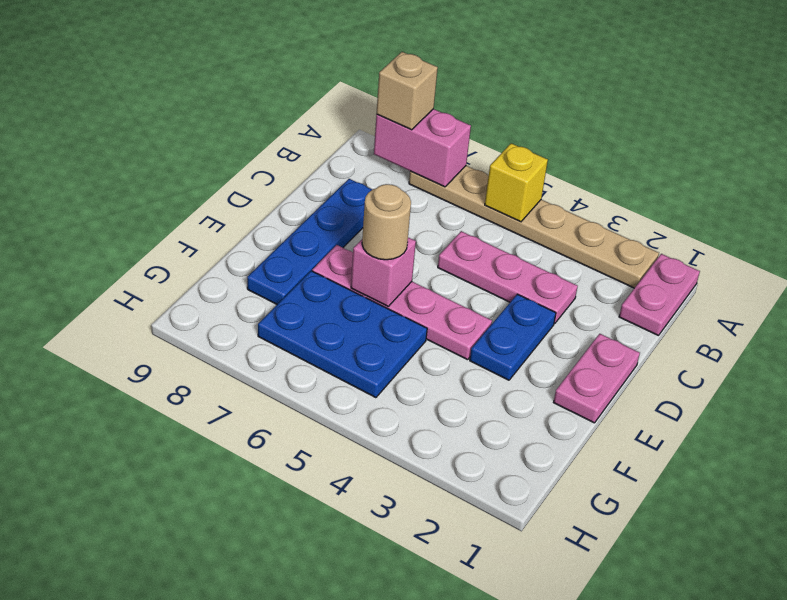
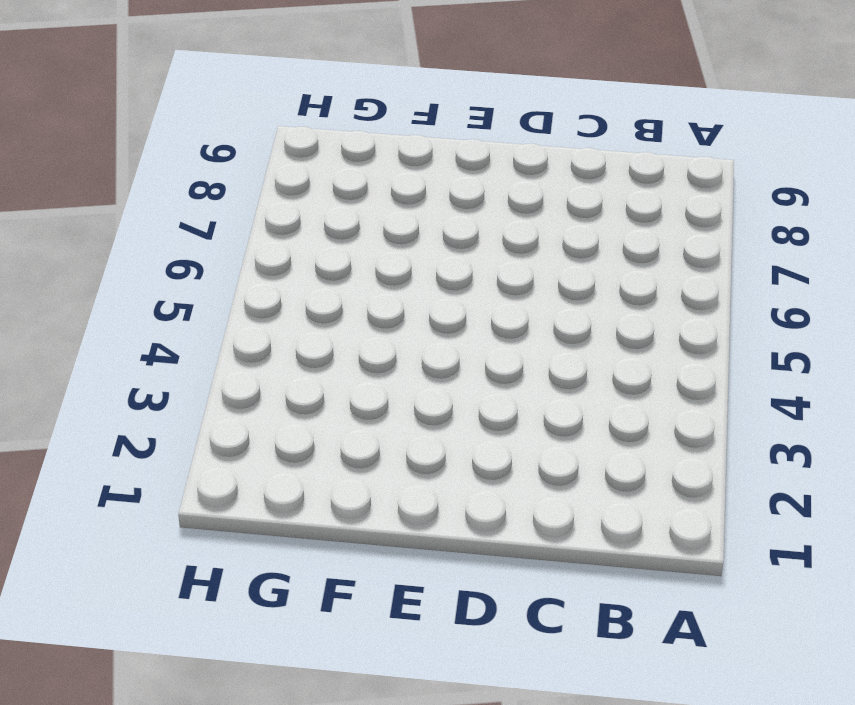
none -> pink 1x2 plate [619,254,700,336]
none -> tan 1x6 plate [409,166,659,288]
none -> pink 1x3 plate [438,231,578,324]

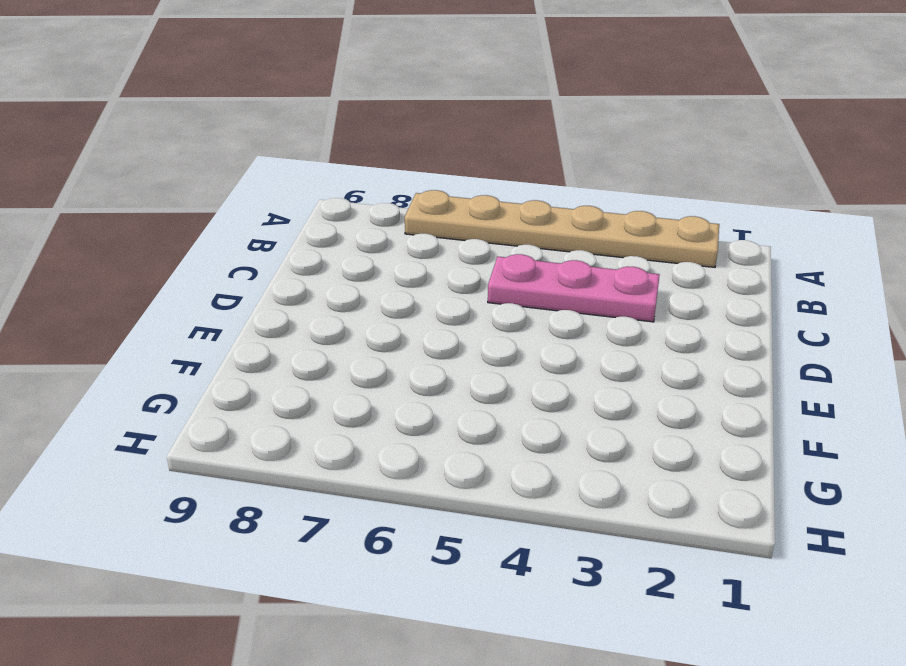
none -> pink 1x2 plate [619,254,700,336]
none -> blue 1x4 plate [247,179,372,304]
none -> pink 1x2 plate [554,334,640,423]

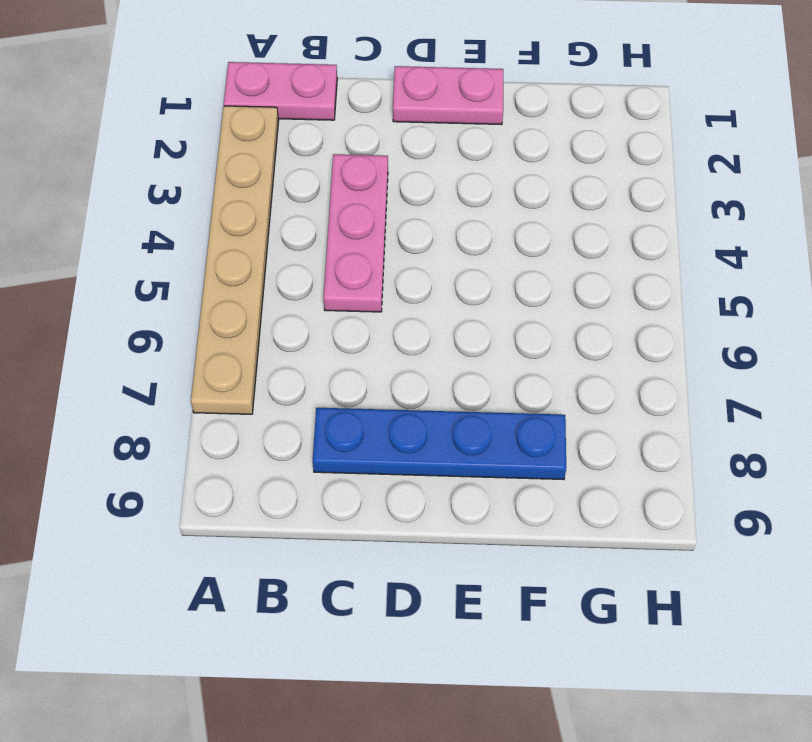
none -> blue 1x2 plate [470,294,556,380]
none -> pink 1x4 plate [312,245,492,360]
none -> blue 2x3 plate [258,271,427,398]

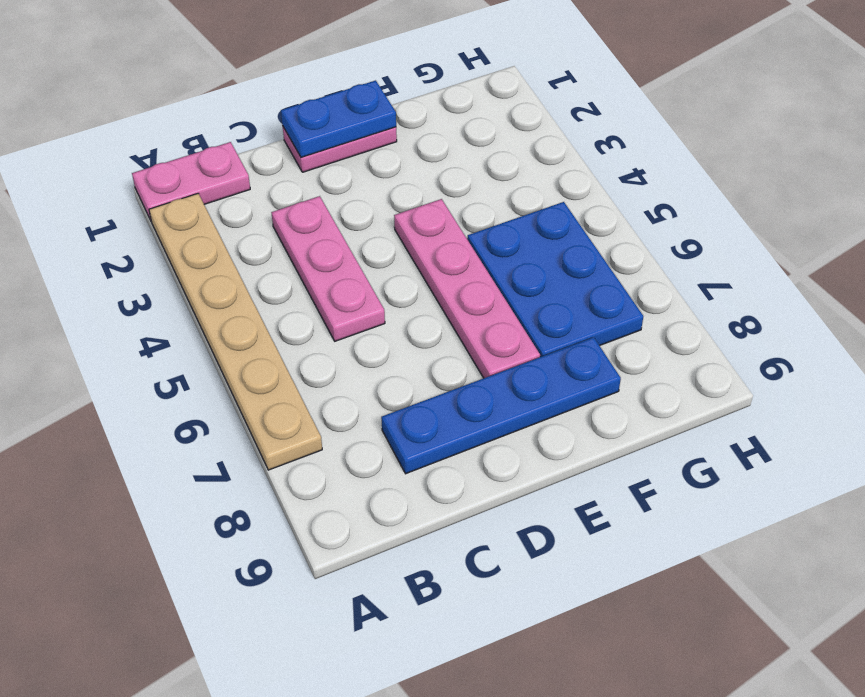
blue 1x2 plate [281,80,396,157] -> blue 1x2 plate moved to [470,294,556,380]
none -> yellow 1x1 brick [485,143,548,222]
none -> pink 1x2 brick [374,109,471,187]
none -> pink 1x1 brick [351,237,416,306]

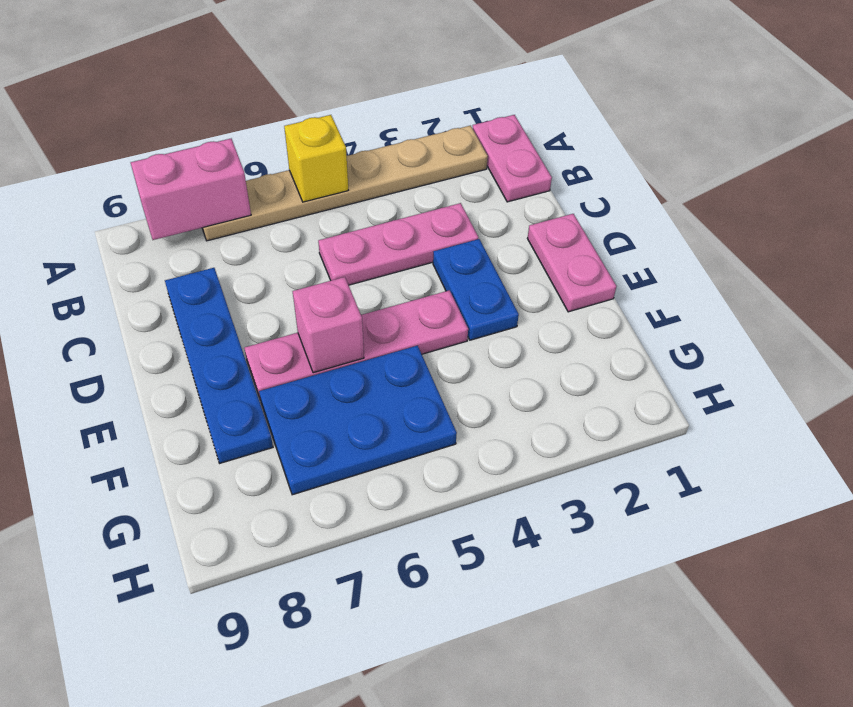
none -> tan 1x1 brick [376,52,438,130]
none -> tan 1x1 round brick [362,184,411,260]

